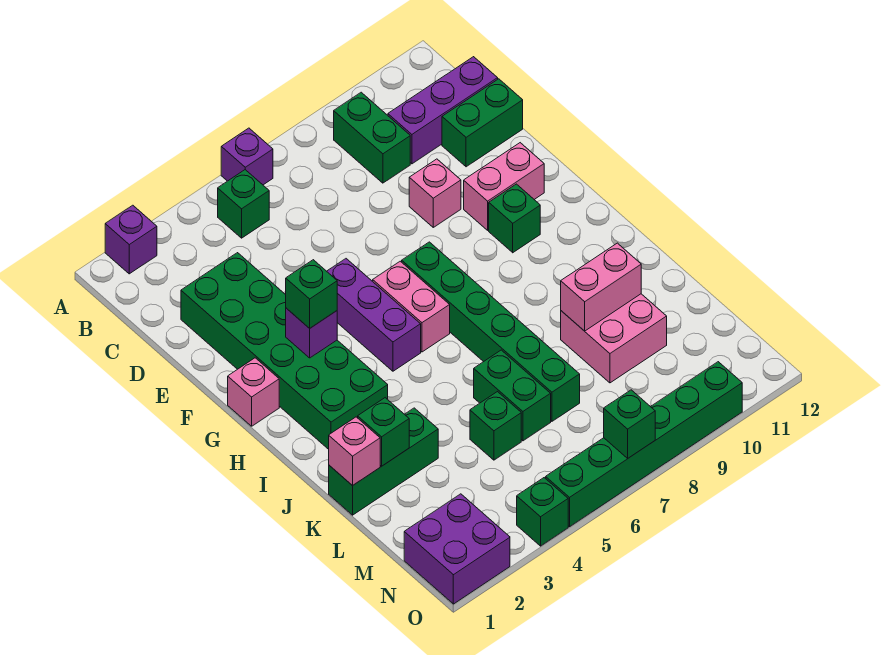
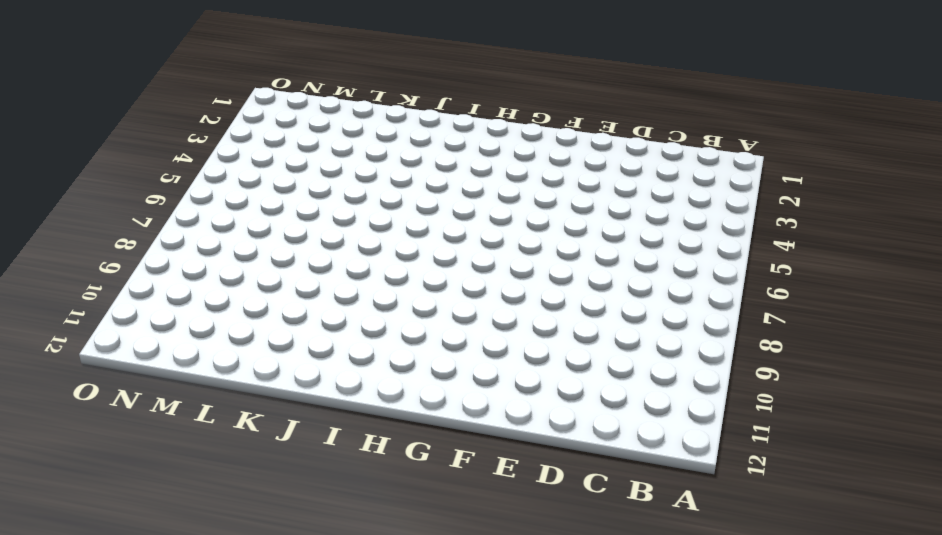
none -> purple 1x1 brick [105,205,157,274]
none -> purple 1x1 brick [221,128,273,185]
none -> green 1x1 brick [218,170,269,238]

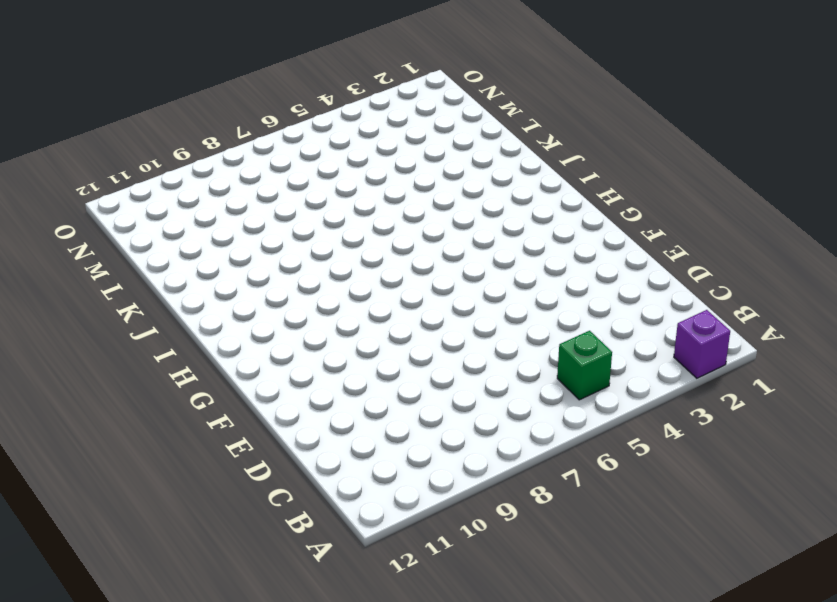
none -> purple 1x1 brick [221,128,273,185]
none -> green 1x2 brick [334,92,410,183]
none -> purple 1x3 brick [388,57,498,164]

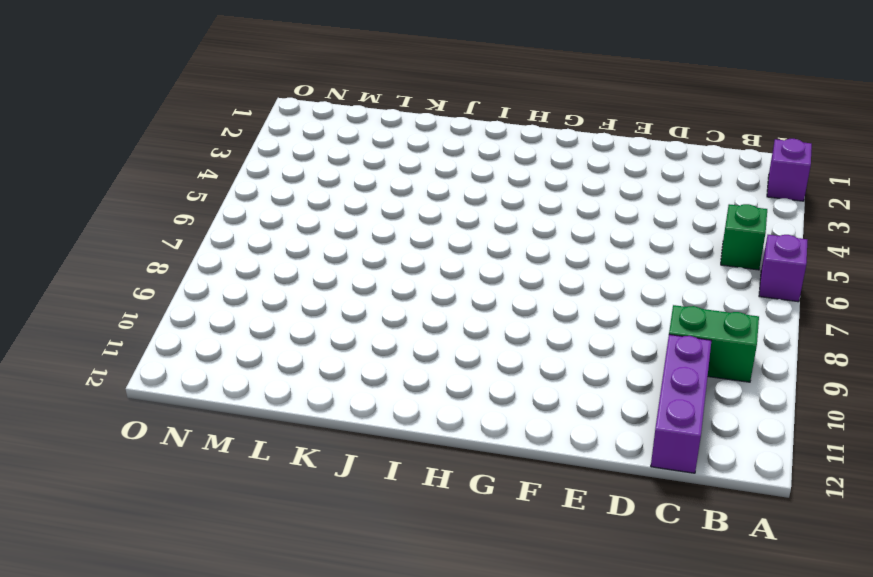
none -> green 2x6 brick [181,253,388,449]
none -> green 1x2 brick [442,79,523,167]
none -> pink 1x1 brick [409,159,461,227]

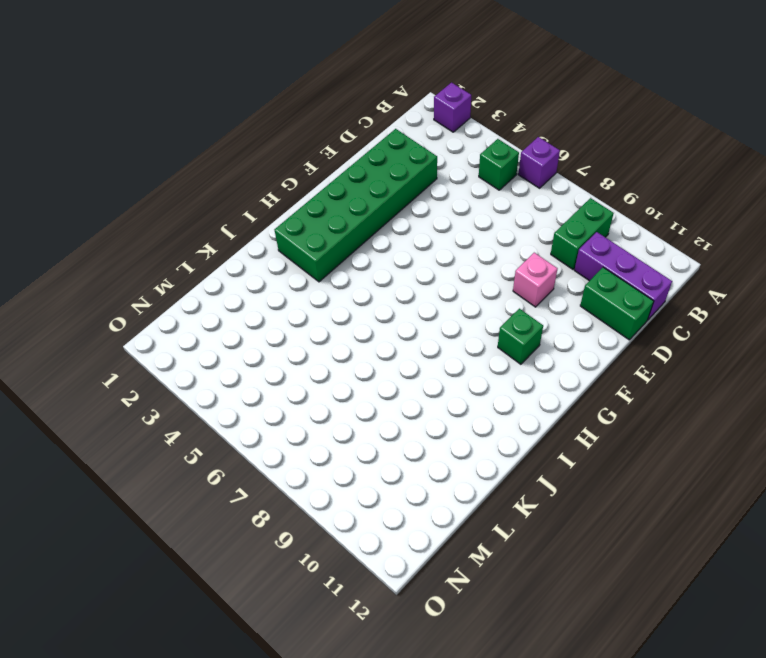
none -> purple 1x3 brick [327,259,421,371]
none -> pink 1x2 brick [464,143,544,230]
none -> pink 1x1 brick [228,358,279,426]

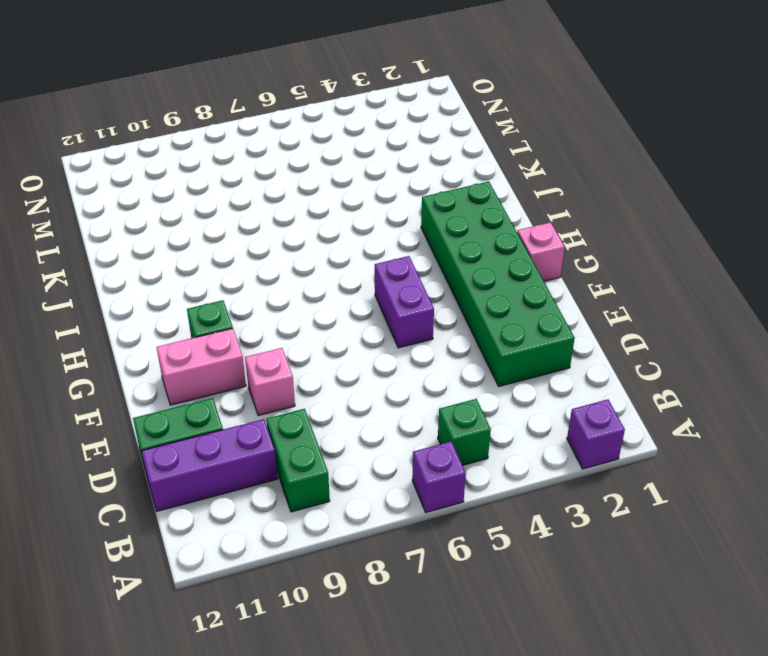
purple 1x2 brick [375,256,434,348] -> purple 1x3 brick [327,259,421,371]
none -> pink 1x2 brick [373,261,450,352]
none -> green 1x6 brick [402,242,580,421]
none -> green 1x3 brick [329,408,438,515]

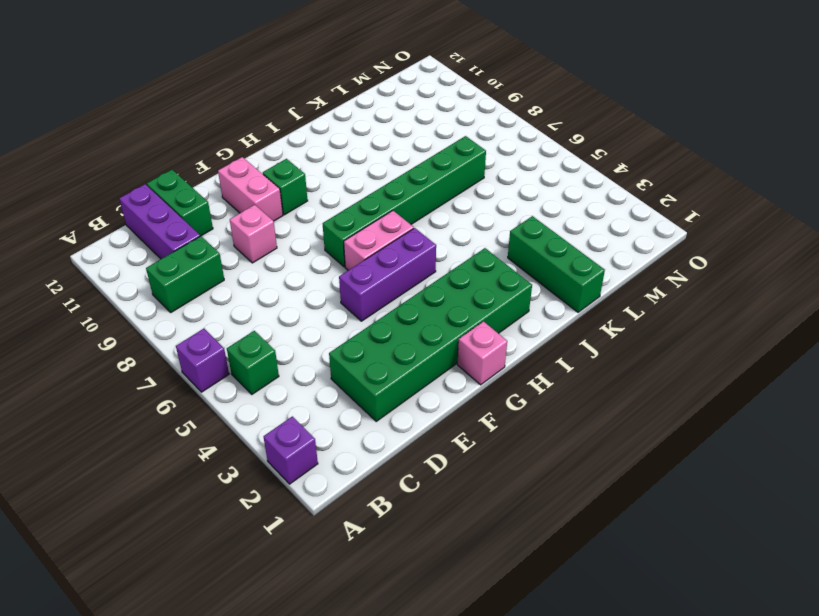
none -> green 1x2 brick [474,350,551,441]
none -> pink 2x2 brick [561,294,667,383]
none -> green 1x1 brick [470,392,521,460]

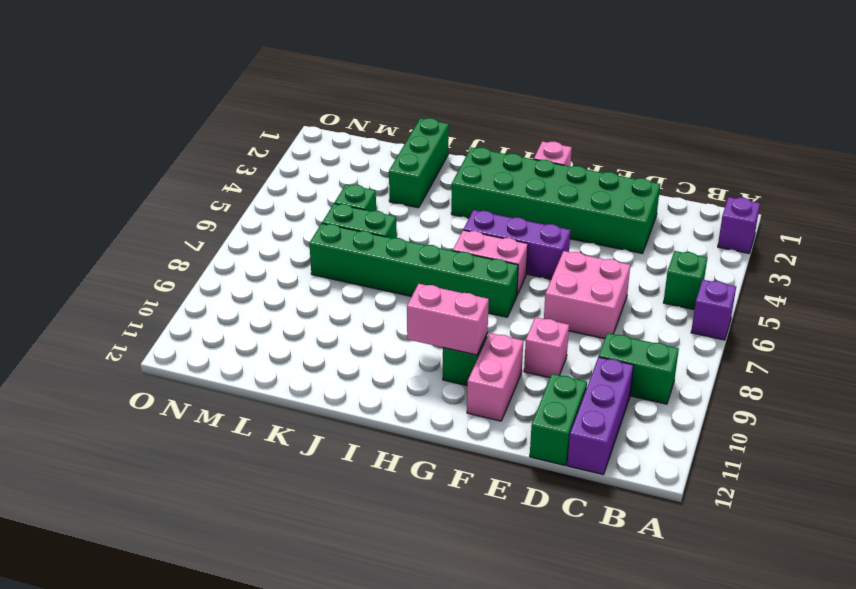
pink 2x2 brick [544,251,630,339] -> pink 2x2 brick moved to [561,294,667,383]
pink 1x2 brick [407,284,489,355] -> pink 1x2 brick turned to [561,243,641,331]
none -> purple 2x2 brick [404,494,510,604]
none -> green 1x1 brick [517,478,568,546]
none -> green 1x6 brick [546,362,742,527]

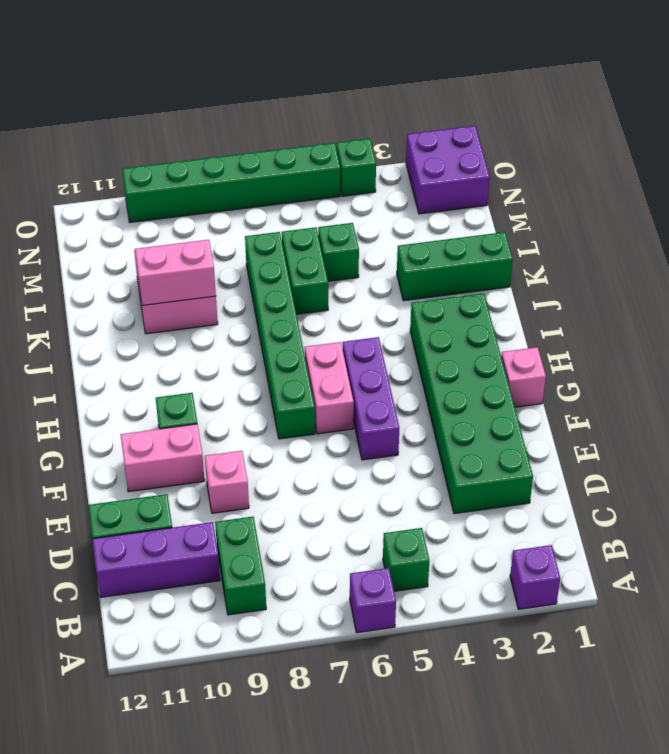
none -> purple 1x1 brick [286,308,337,358]
none -> pink 1x1 brick [329,417,380,486]
none -> green 1x1 brick [358,398,409,466]

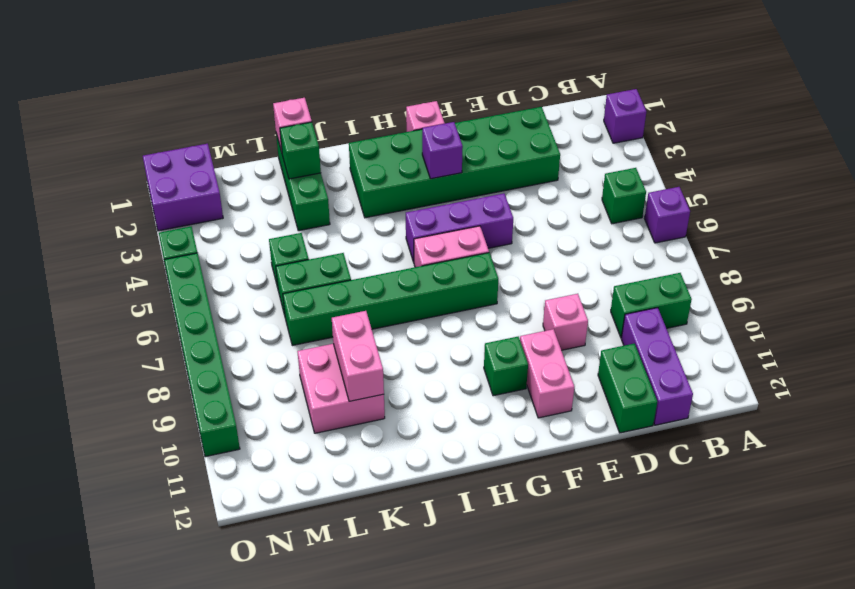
none -> green 1x1 brick [604,390,655,459]
none -> green 1x1 brick [286,260,337,328]

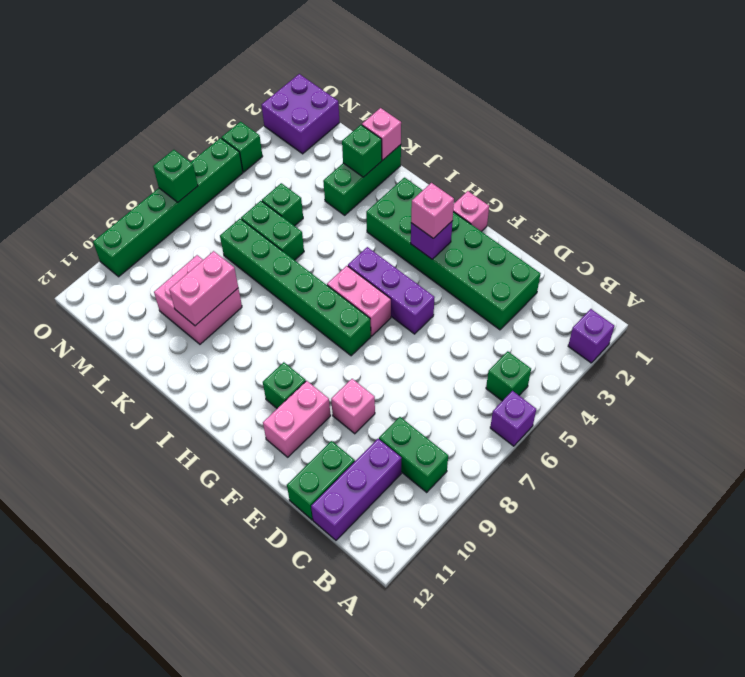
pink 1x1 brick [411,183,454,238] -> green 1x1 brick [286,260,337,328]

